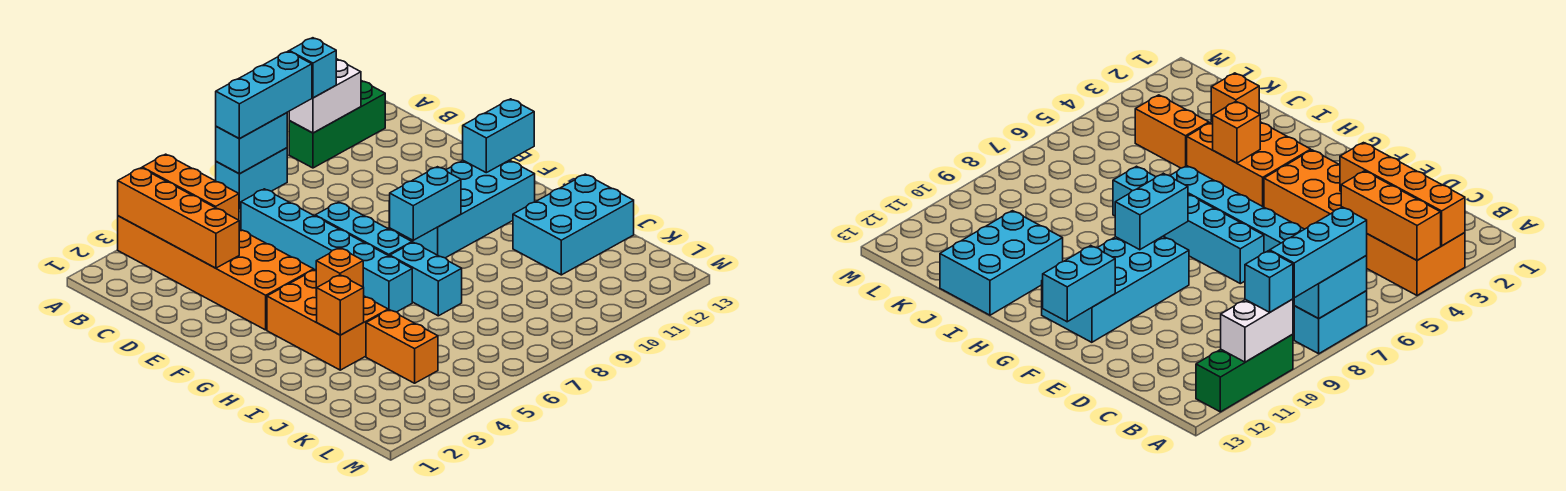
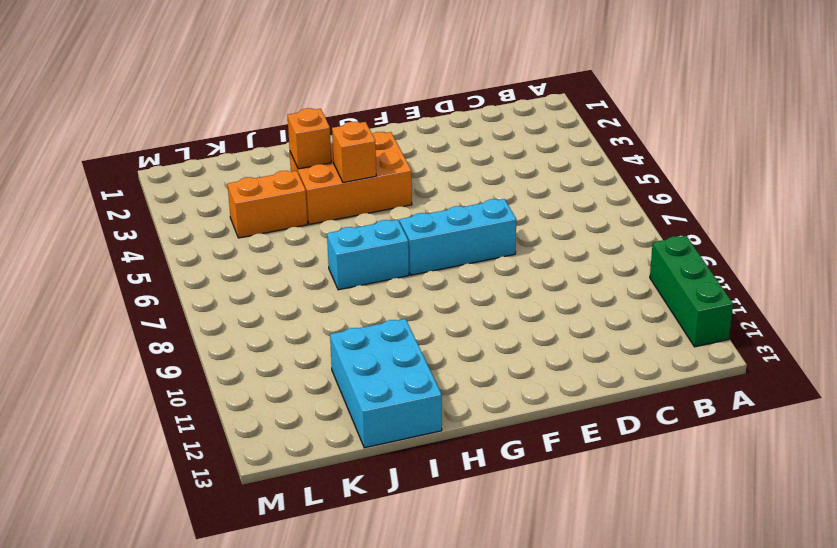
none -> orange 2x6 brick [118,216,314,330]
none -> cyan 1x2 brick [216,148,287,209]
none -> cyan 1x6 brick [241,189,412,312]

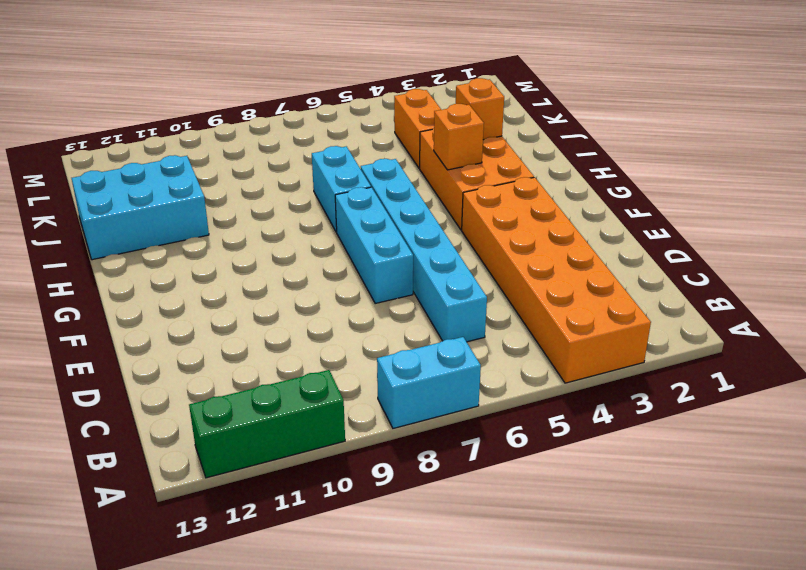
none -> cyan 2x4 brick [389,160,535,258]
none -> orange 1x4 brick [118,168,239,268]
none -> orange 1x3 brick [142,154,239,220]

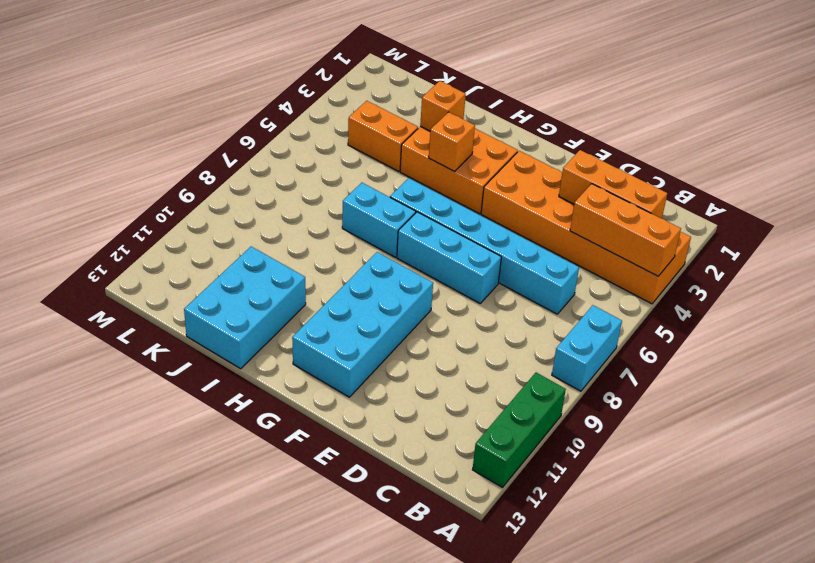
orange 1x3 brick [559,150,667,219] -> orange 1x4 brick [118,168,239,268]
none -> cyan 1x2 brick [216,113,287,174]
none -> white 1x2 brick [289,59,361,133]
none -> cyan 1x2 brick [463,99,534,173]

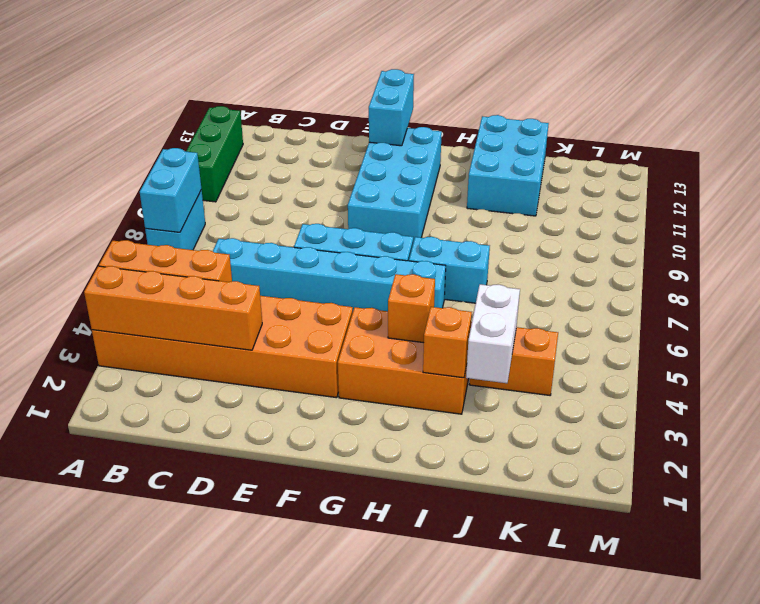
white 1x2 brick [466,284,520,383] -> white 1x2 brick moved to [289,59,361,133]
none -> cyan 1x2 brick [389,167,461,240]
none -> cyan 1x3 brick [216,51,312,139]
none -> cyan 1x1 brick [289,38,336,98]

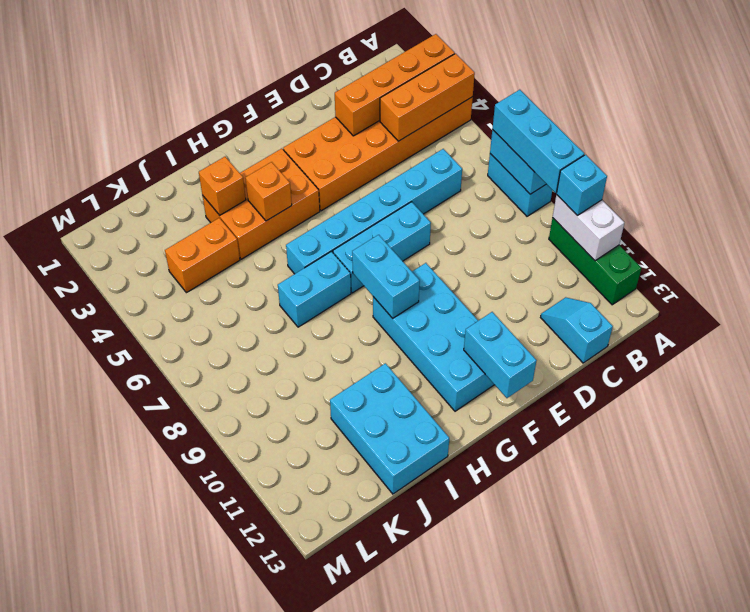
cyan 1x2 slope [541,297,613,363] -> none

